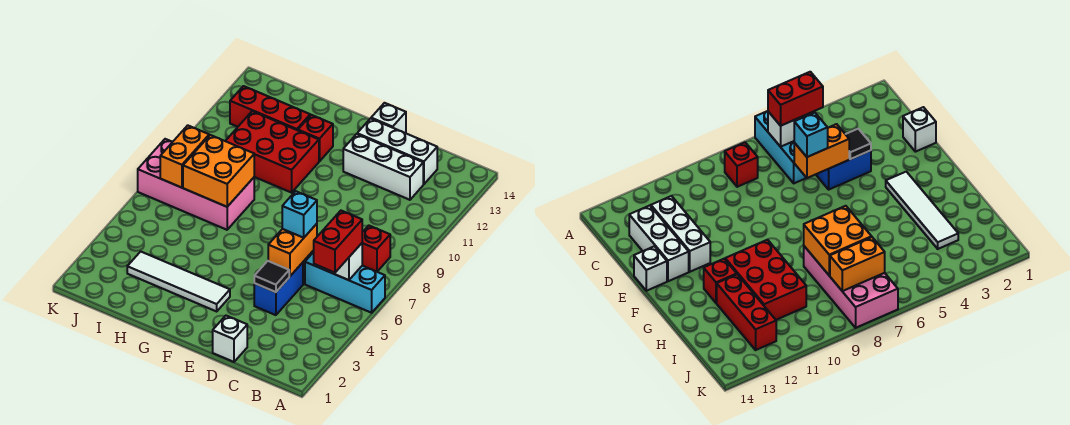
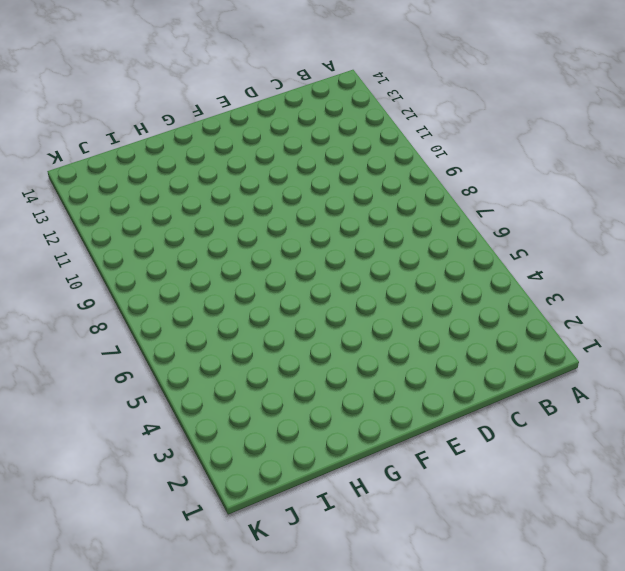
none -> cyan 1x3 brick [305,252,385,313]
none -> red 1x1 brick [362,225,390,272]
none -> white 1x3 brick [343,134,423,200]

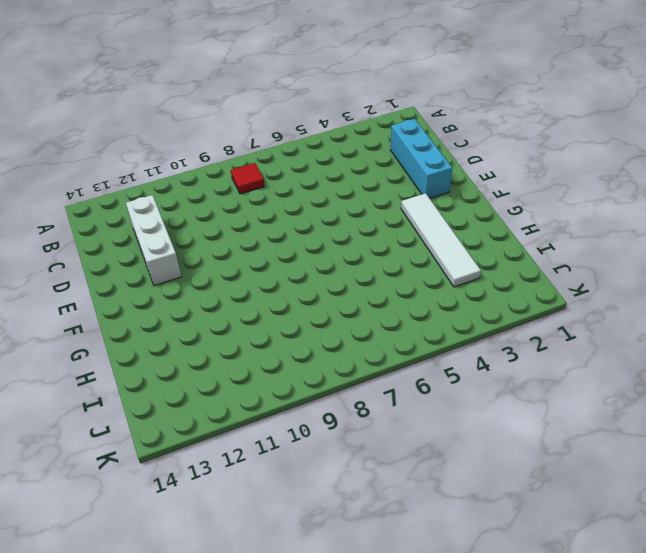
red 1x1 tile [231,163,265,194] -> red 1x1 brick [362,225,390,272]
cyan 1x3 brick [391,119,452,198] -> cyan 1x3 brick moved to [305,252,385,313]
none -> white 1x3 brick [357,118,437,184]
none -> white 1x1 brick [213,316,247,362]
none -> blue 1x2 brick [254,263,303,315]

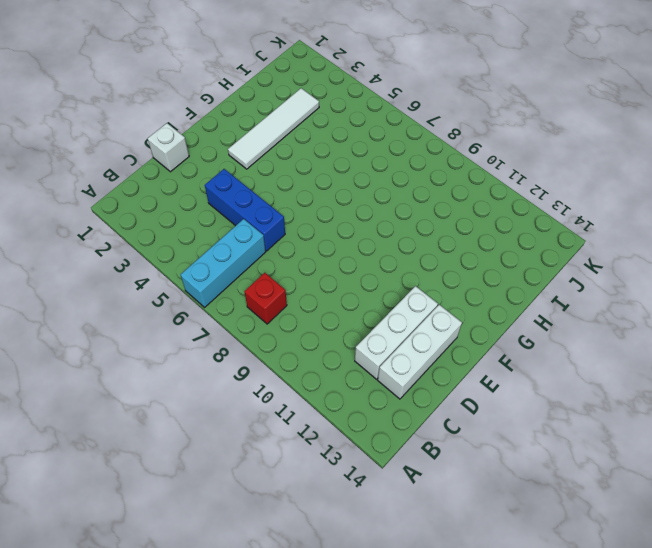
blue 1x3 brick [205,169,285,251] -> blue 1x2 brick [254,263,303,315]
none -> white 1x1 brick [371,103,406,133]
none -> red 2x3 brick [226,111,319,193]
none -> red 1x1 brick [298,115,333,161]

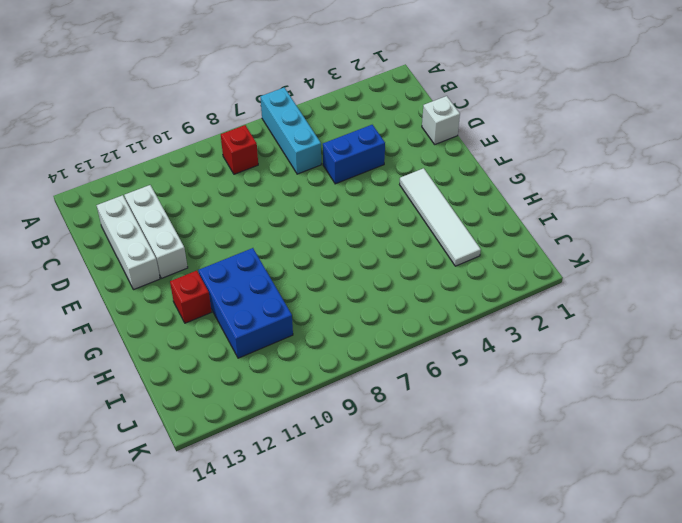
blue 2x3 brick [198,248,293,358] -> red 2x3 brick [226,111,319,193]
none -> white 1x1 brick [371,103,406,133]
none -> pink 2x4 brick [138,139,254,230]
none -> red 1x3 brick [230,86,310,130]

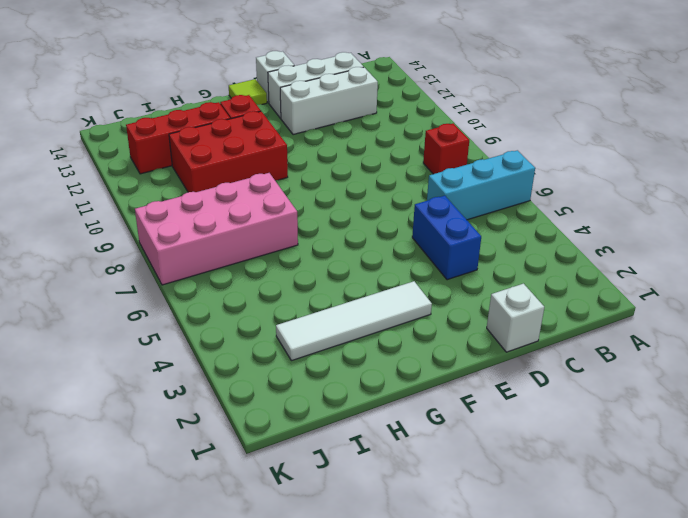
lime 1x1 tile [229,79,267,105] -> none
none -> white 1x1 brick [328,243,362,280]
none -> black 1x1 tile [254,261,289,292]
none -> orange 1x2 brick [268,224,317,276]

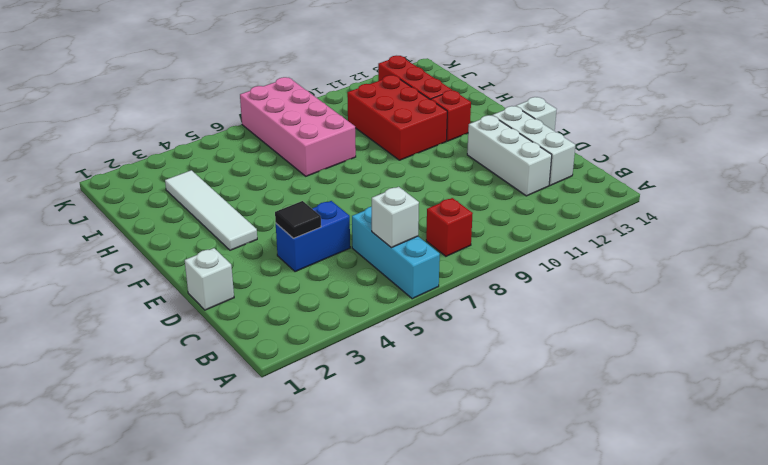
none -> orange 1x2 brick [268,224,317,276]
none -> orange 2x2 brick [183,135,254,207]
none -> orange 1x2 brick [160,125,209,188]

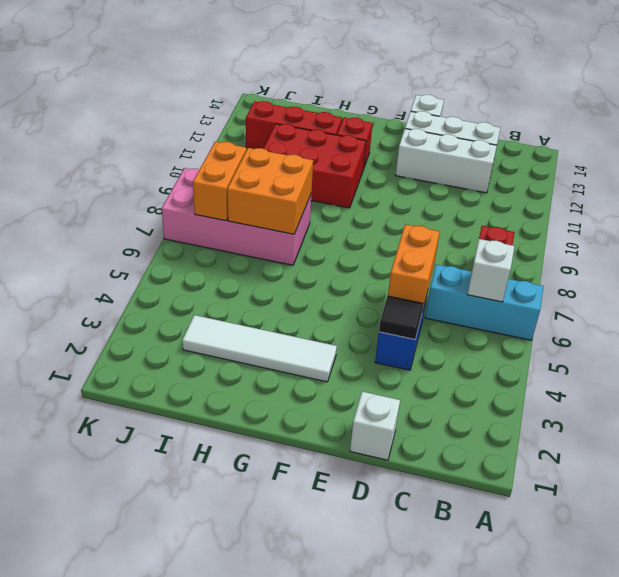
none -> red 1x2 brick [314,211,362,273]
none -> cyan 1x1 brick [282,191,317,238]

